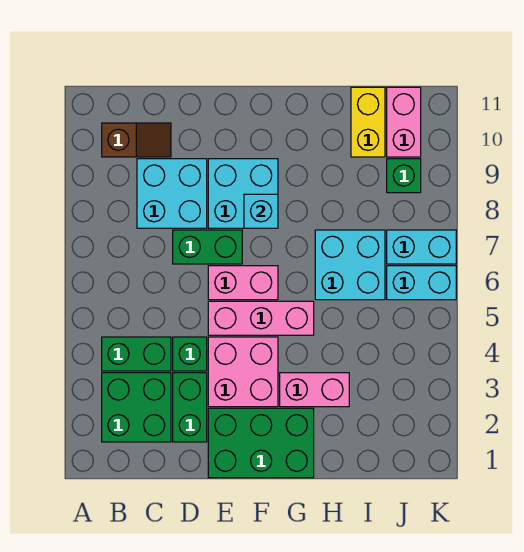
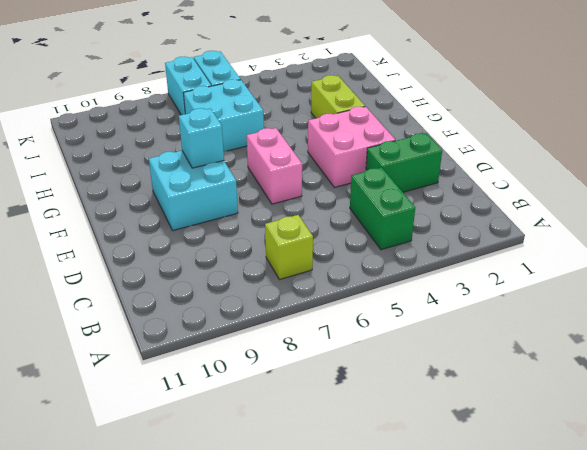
lime 1x1 brick [265,215,313,280] -> none
lime 1x2 brick [311,75,365,118] -> pink 1x2 brick [280,373,349,407]
none -> green 2x2 brick [102,373,171,442]
none -> brown 1x2 slope [102,123,171,157]
none -> cyan 2x2 brick [137,159,207,228]

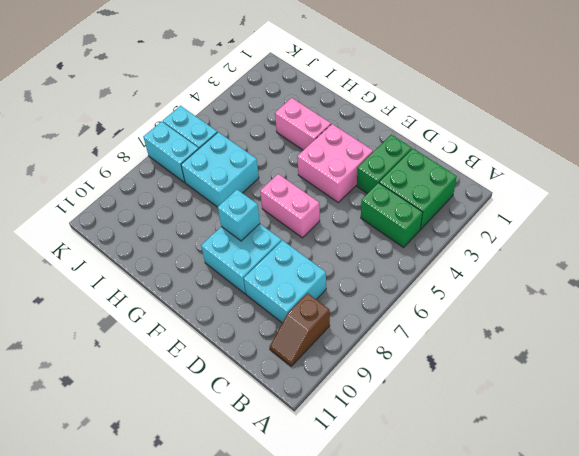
brown 1x2 slope [270,293,330,366] -> brown 1x2 slope turned to [102,123,171,157]
none -> green 1x1 brick [173,337,207,371]
none -> green 1x2 brick [173,230,242,264]
none -> green 2x3 brick [208,408,314,478]

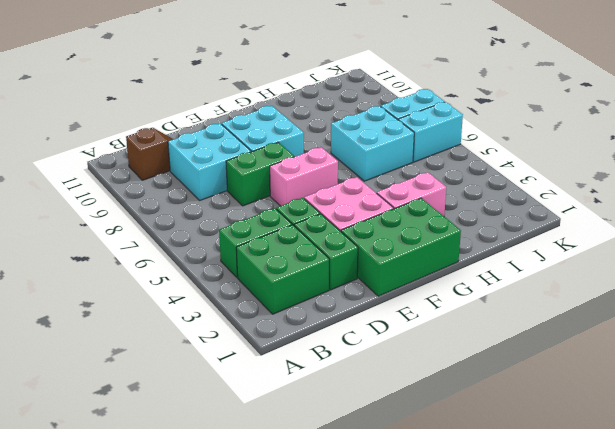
none -> pink 1x3 brick [208,301,314,335]
none -> yellow 1x2 brick [351,87,385,157]
none -> green 1x1 brick [387,159,421,193]

